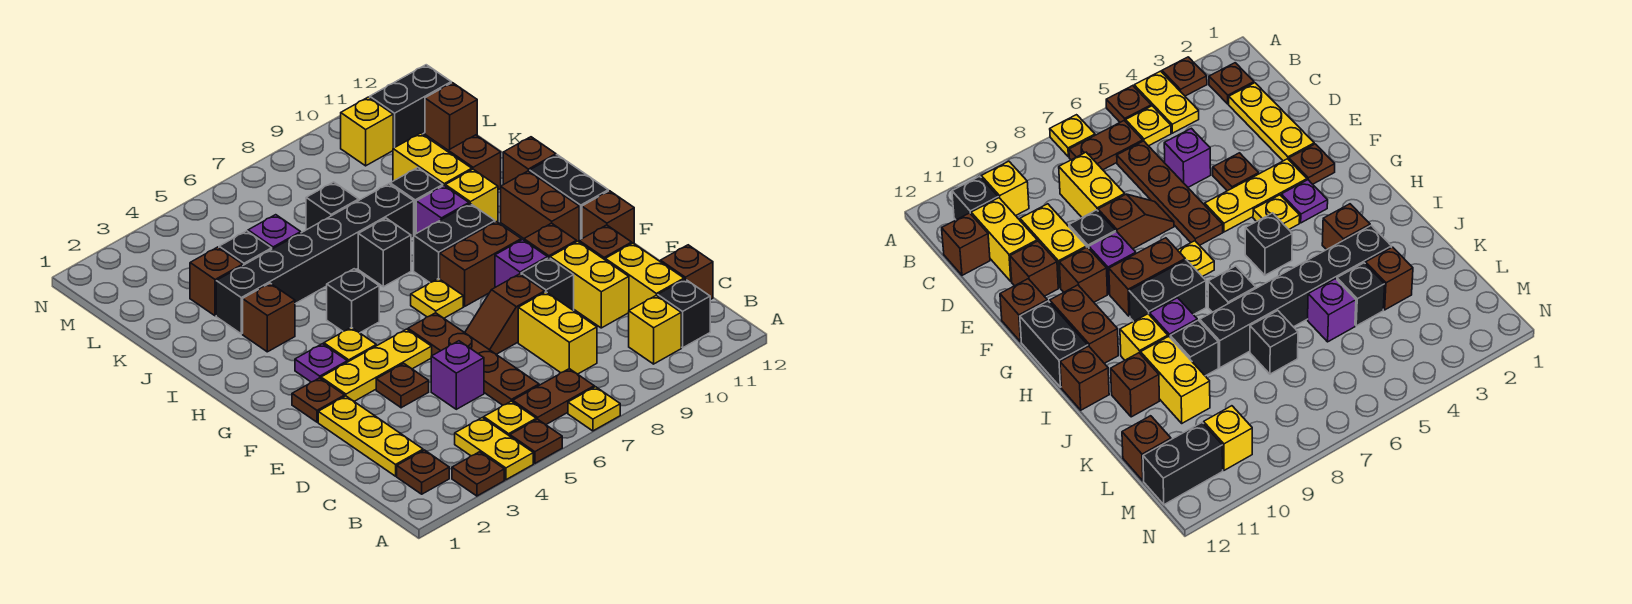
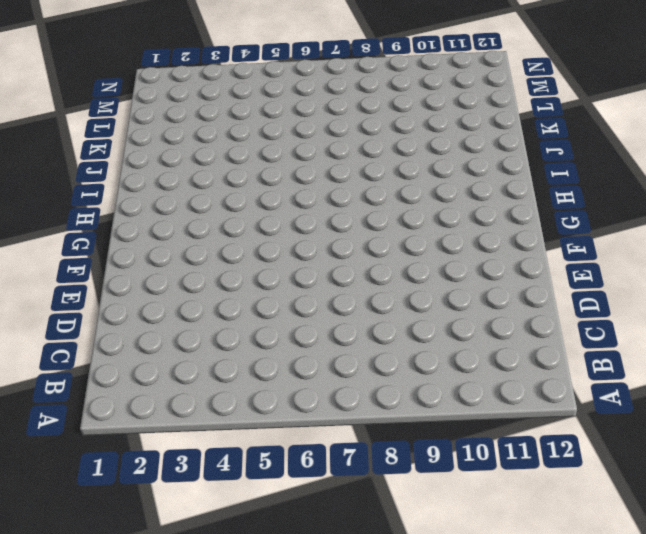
none -> brown 1x1 plate [452,452,504,496]
none -> yellow 1x2 plate [455,418,533,480]
none -> brown 1x1 plate [510,419,562,463]
none -> yellow 1x1 plate [568,387,620,431]

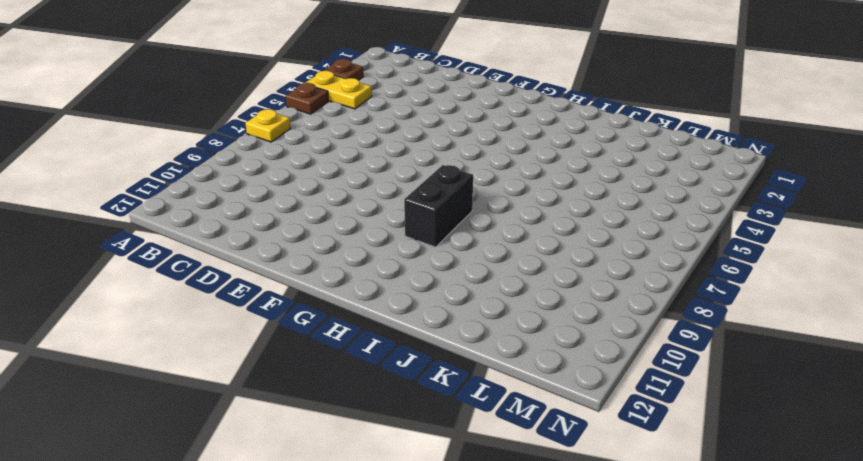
none -> brown 1x1 plate [397,450,449,494]
none -> yellow 1x1 plate [484,401,536,436]
none -> brown 1x2 plate [513,369,594,425]
none -> yellow 1x1 brick [629,295,681,364]

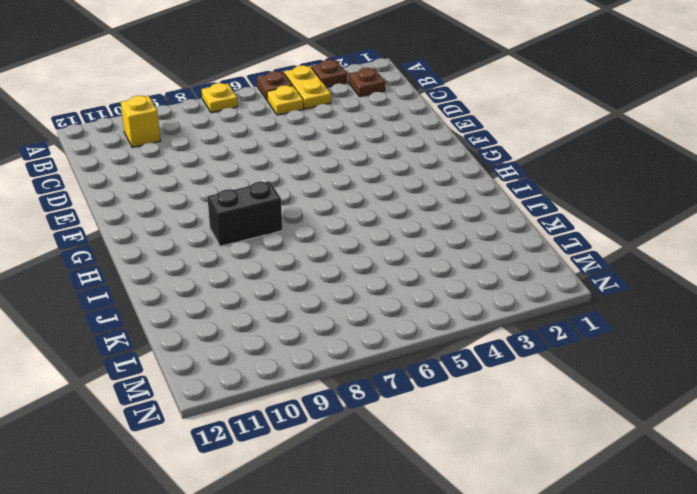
none -> brown 1x2 plate [513,369,594,425]
none -> black 1x1 brick [658,279,710,348]
none -> yellow 1x3 plate [318,396,423,476]
none -> brown 1x4 plate [408,313,539,405]

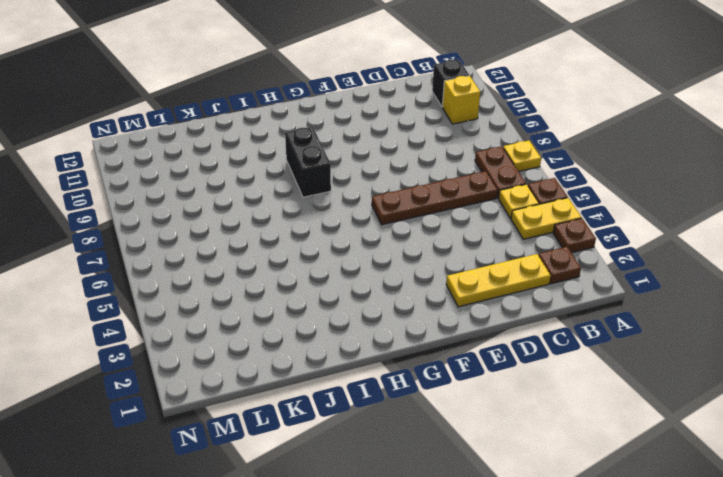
none -> yellow 1x2 brick [518,292,597,374]
none -> yellow 1x2 brick [605,243,684,310]
none -> brown 1x1 brick [660,245,713,300]
none -> purple 1x1 brick [431,341,484,409]

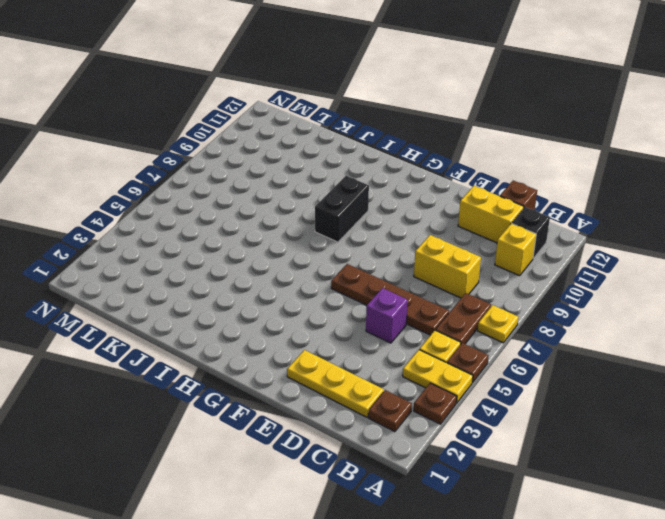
none -> yellow 1x2 brick [550,241,629,328]
none -> brown 1x1 plate [376,364,429,408]
none -> brown 1x2 slope [465,274,545,354]
none -> black 1x1 brick [521,258,574,311]

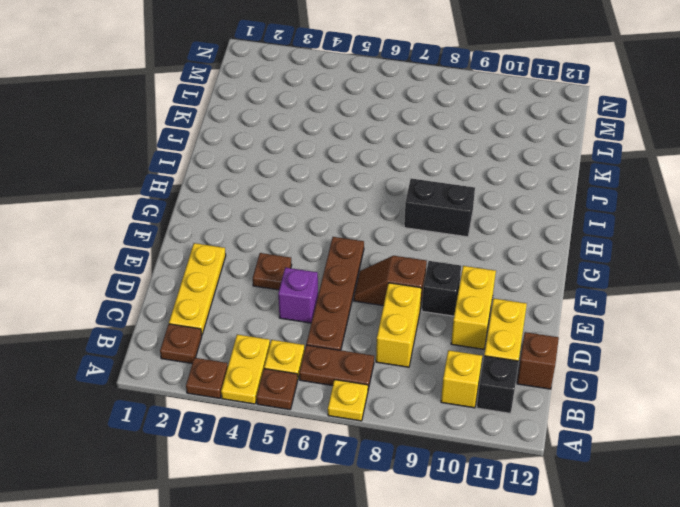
none -> brown 1x1 brick [579,225,632,260]
none -> brown 1x1 plate [292,378,345,422]
none -> yellow 1x3 plate [321,329,432,401]
none -> purple 1x1 brick [495,240,548,287]

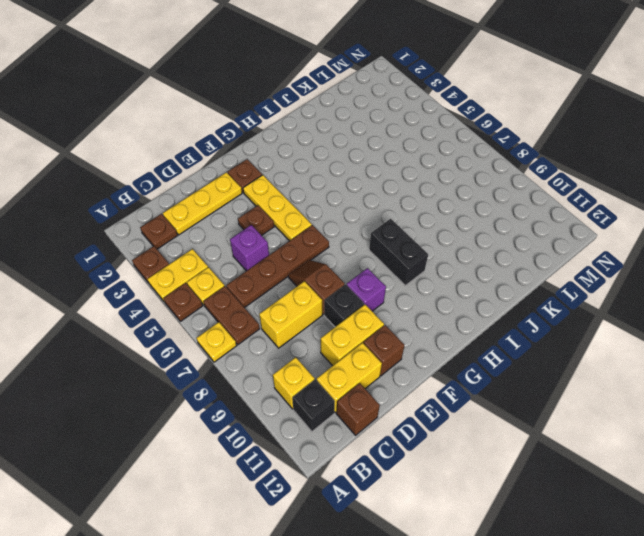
none -> brown 1x1 brick [524,223,576,258]
none -> brown 1x1 brick [582,191,634,243]
none -> purple 1x1 plate [295,344,347,382]
none -> yellow 1x1 plate [324,327,376,362]

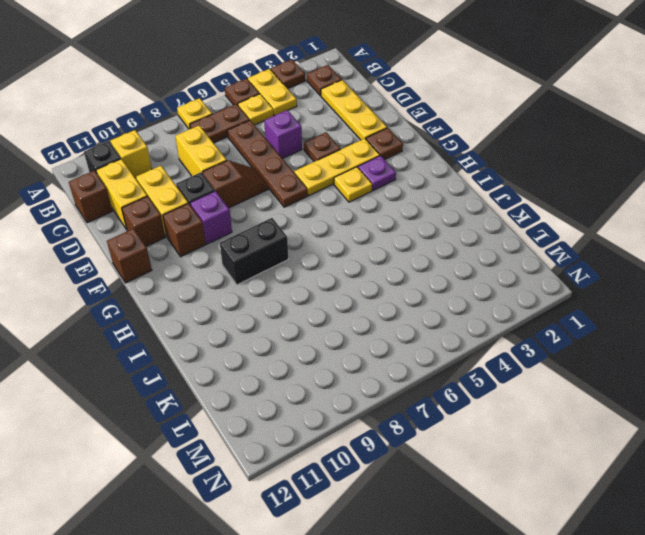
none -> yellow 1x1 plate [411,279,463,318]
none -> brown 1x2 brick [440,222,521,306]
none -> brown 1x2 brick [501,171,579,242]
none -> black 1x2 brick [530,155,608,240]

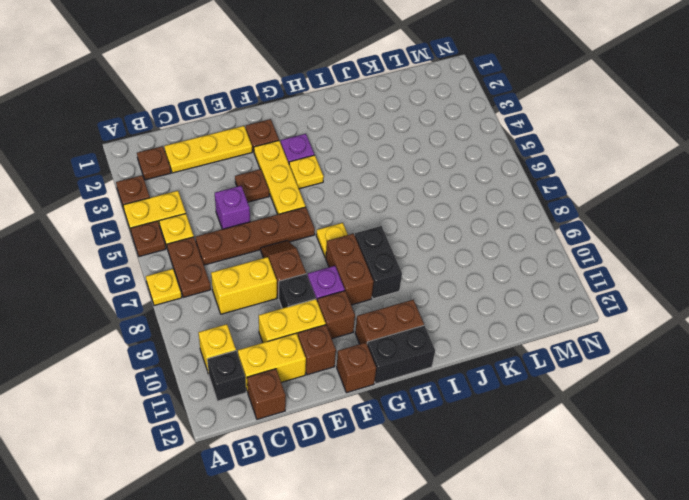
none -> black 1x1 brick [327,269,379,333]
none -> brown 1x1 brick [243,283,295,352]
none -> black 1x1 brick [358,218,411,287]
none -> purple 1x1 brick [416,186,469,233]

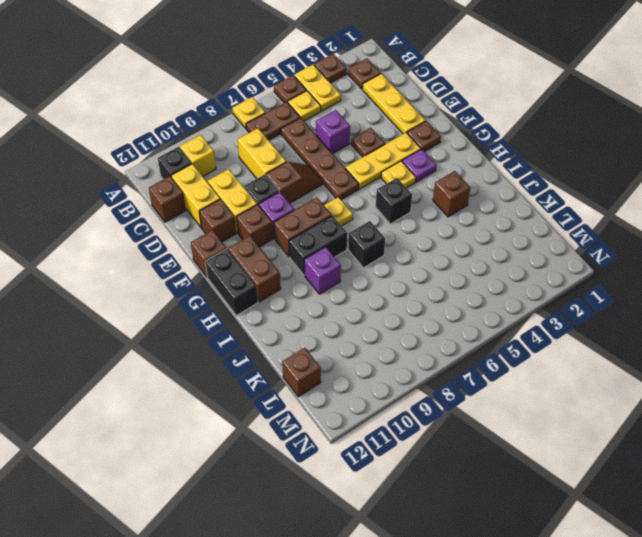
none -> yellow 1x1 brick [445,169,498,222]
none -> brown 1x1 brick [503,137,556,185]
none -> black 1x6 brick [216,184,414,334]
none -> black 1x1 brick [390,168,443,235]

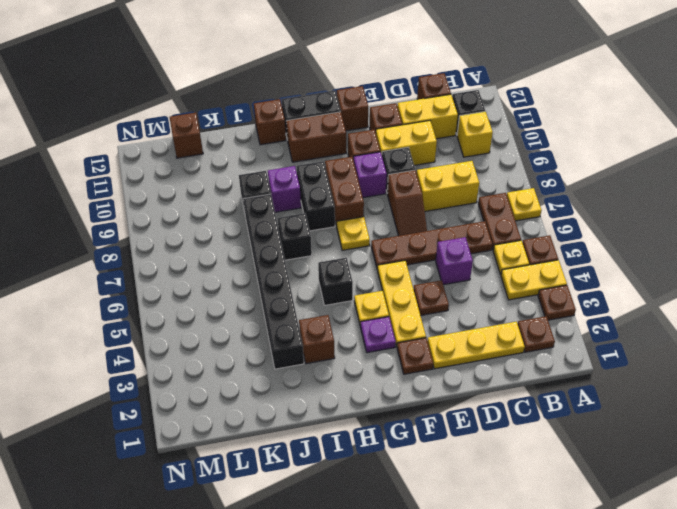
none -> yellow 1x1 brick [445,169,498,222]
none -> yellow 1x2 brick [393,133,472,186]
none -> brown 1x1 brick [448,135,501,190]
none -> brown 1x1 brick [190,247,243,316]

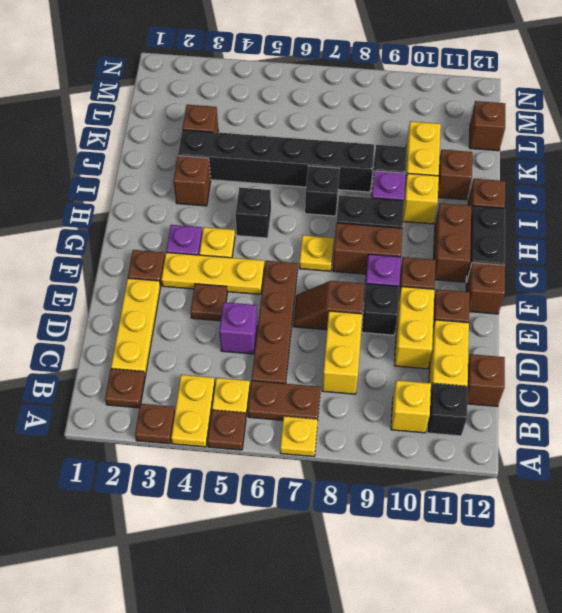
none -> black 1x1 brick [219,231,272,265]
none -> purple 1x1 brick [248,215,301,249]
none -> black 1x1 brick [306,182,359,230]
none -> yellow 1x1 brick [341,97,393,166]

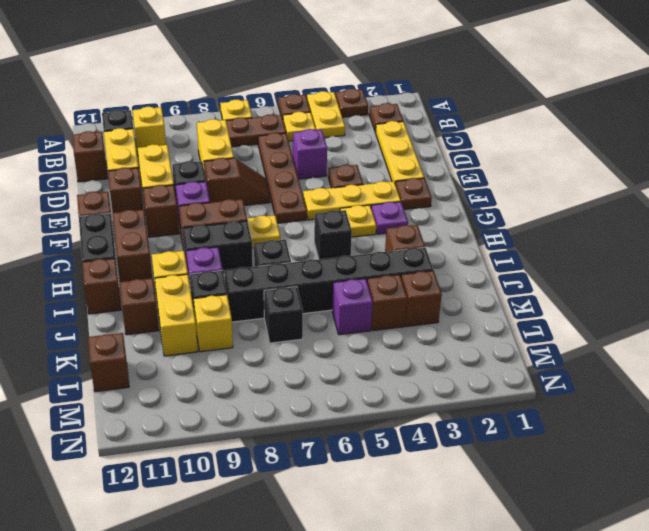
brown 1x1 brick [367,275,407,331] -> black 1x1 brick [219,231,272,265]
yellow 1x1 brick [194,295,233,352] -> yellow 1x1 brick moved to [341,97,393,166]
none -> black 1x2 brick [370,65,451,148]

